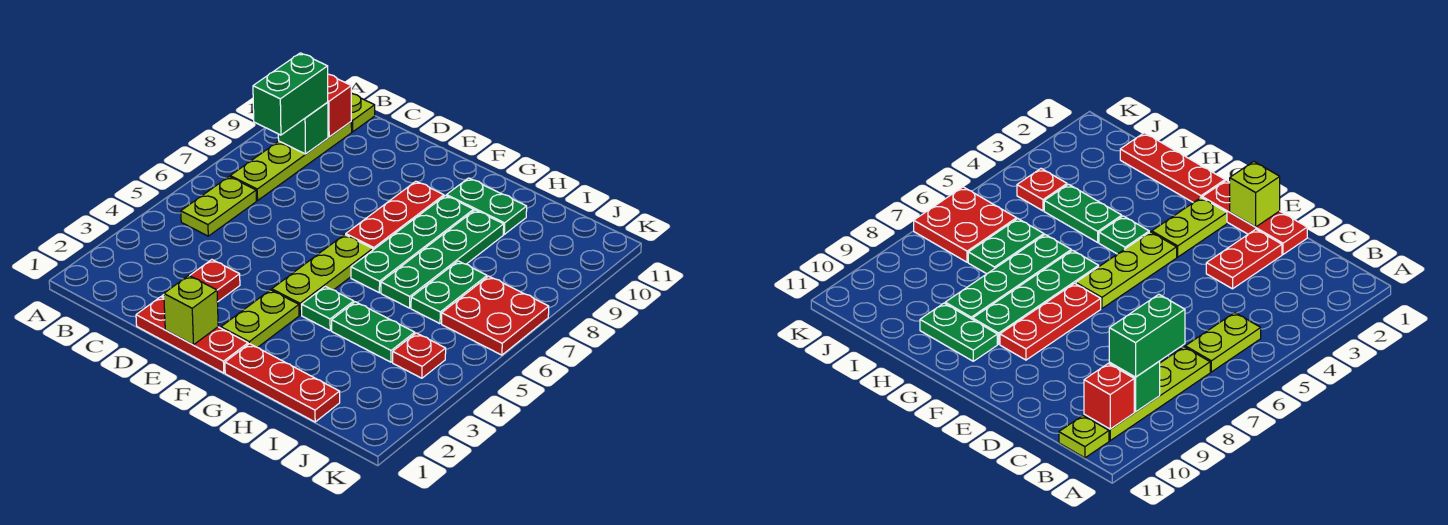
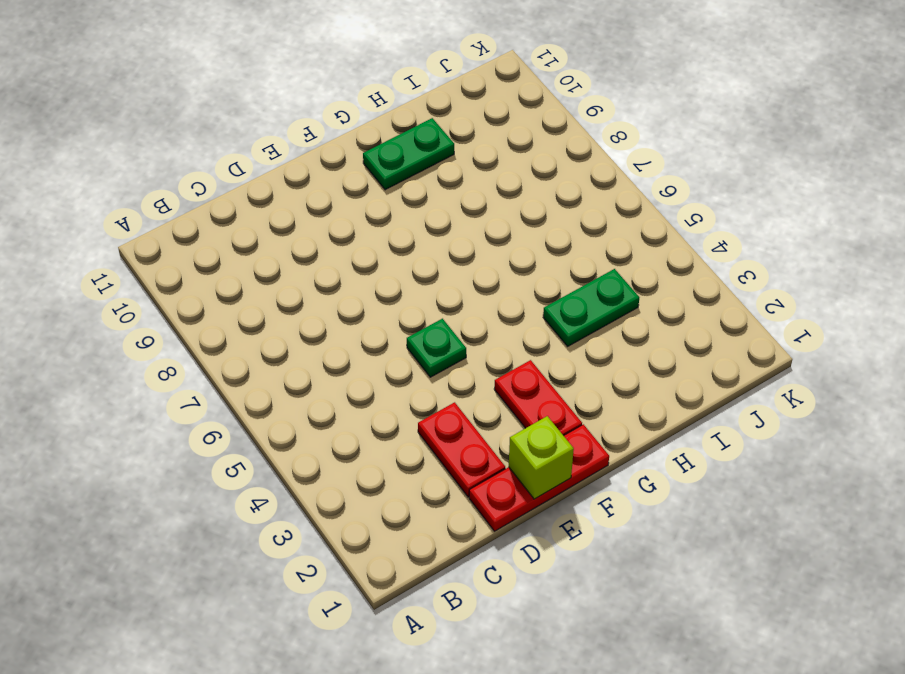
green 1x1 plate [407,319,466,377] -> green 1x1 plate moved to [302,286,354,330]
red 1x2 plate [494,360,582,436] -> lime 1x2 plate [221,290,299,348]
none -> lime 1x2 plate [181,177,256,236]
none -> lime 1x4 plate [230,122,352,201]
none -> lime 1x1 plate [351,94,375,132]

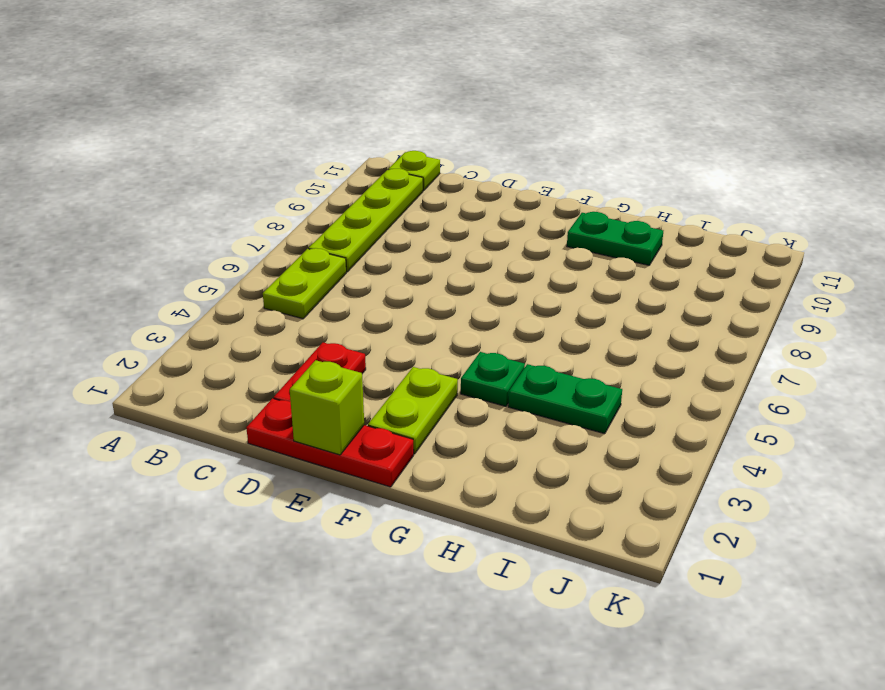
none -> lime 1x3 plate [272,235,373,315]
none -> red 1x3 plate [346,181,444,250]
none -> red 1x3 plate [225,344,340,422]

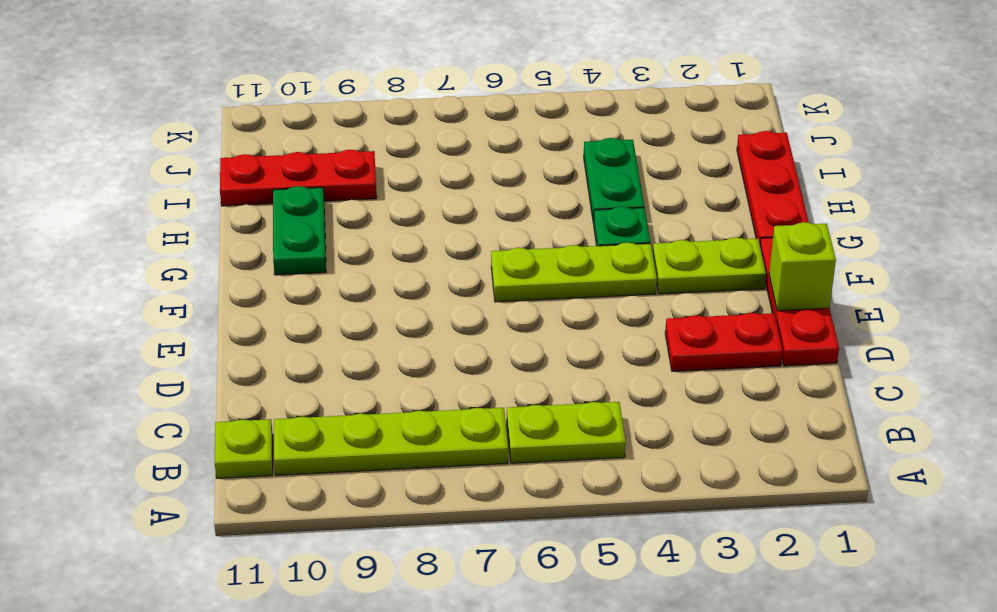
red 1x3 plate [220,150,377,206] -> red 1x3 plate moved to [346,181,444,250]
none -> green 1x4 plate [351,196,474,293]
none -> green 1x4 plate [381,210,504,308]
none -> green 1x2 plate [411,261,487,324]

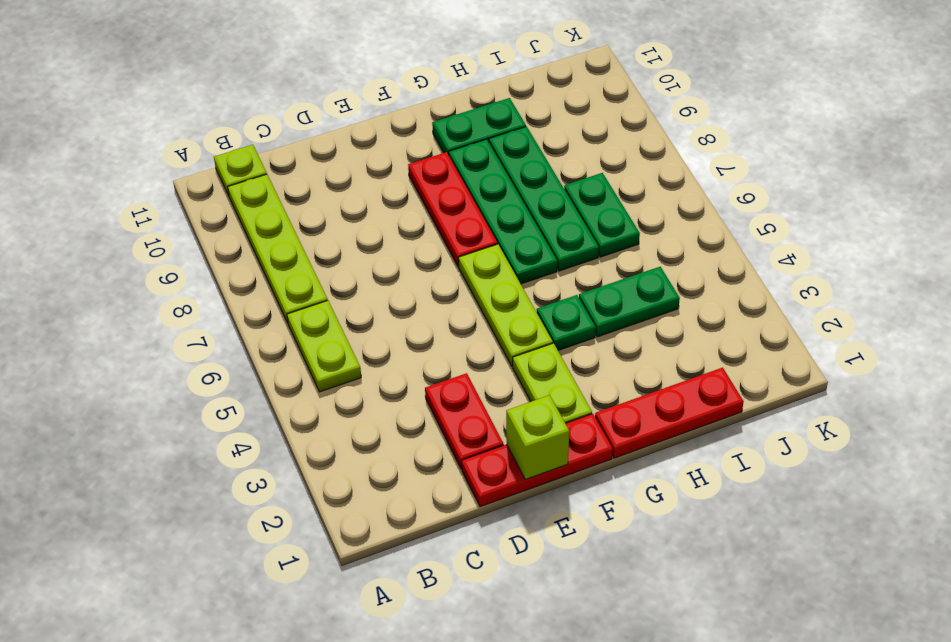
none -> red 1x1 plate [393,333,446,378]
none -> red 2x2 plate [442,276,549,355]
none -> green 1x1 brick [278,103,328,154]

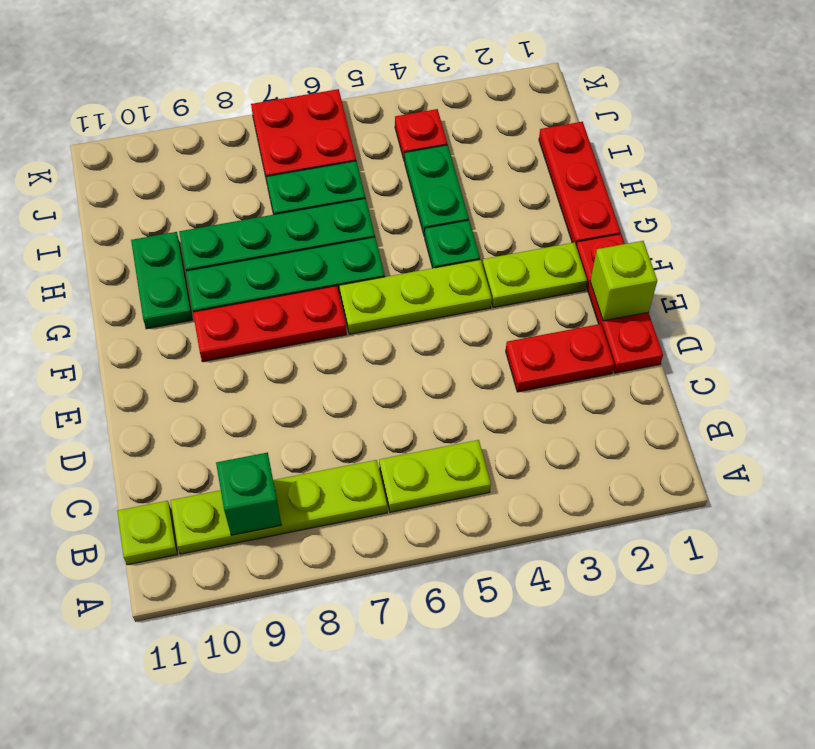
none -> red 1x1 brick [327,74,351,137]
none -> green 1x2 brick [253,53,328,135]

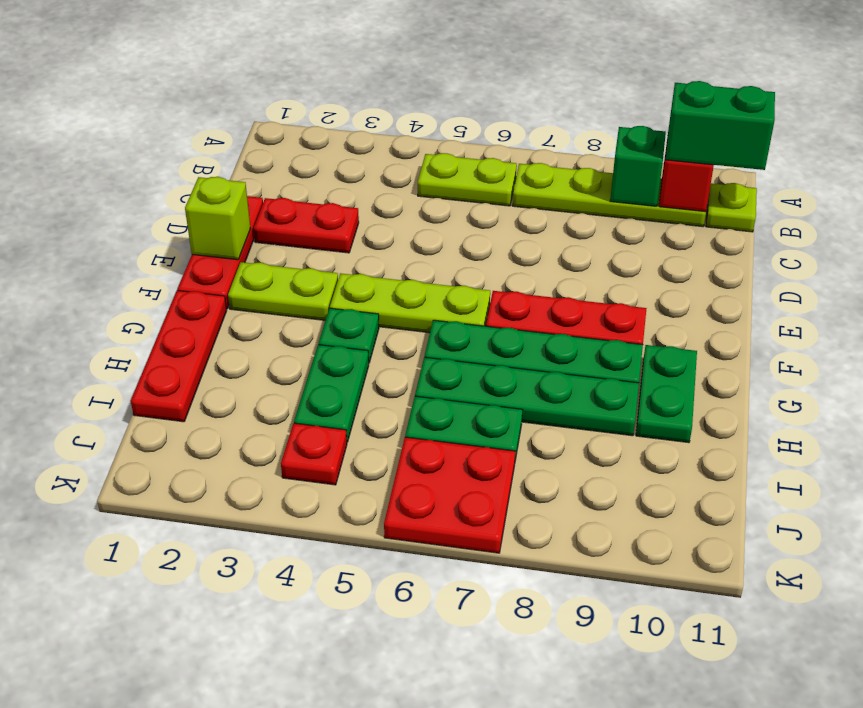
green 1x2 brick [666,81,775,170] -> green 1x2 brick moved to [253,53,328,135]

